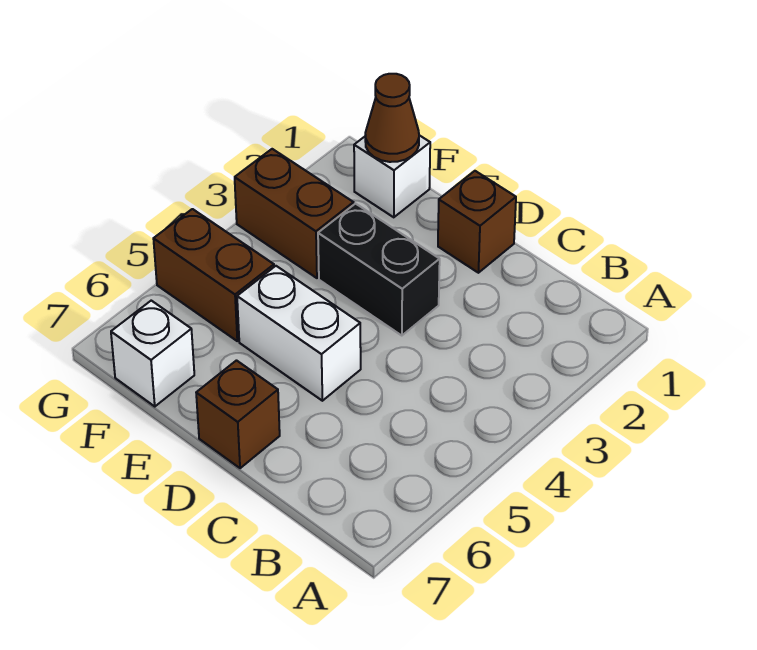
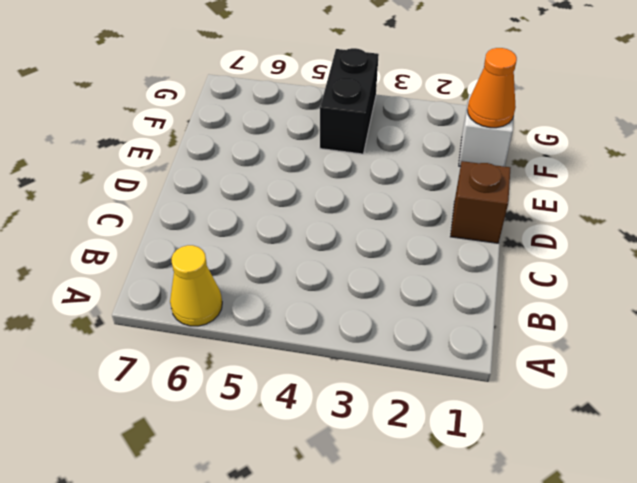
yellow 1x1 cone [170,245,222,326] -> none
orange 1x1 cone [467,48,517,128] -> brown 1x1 cone [365,74,419,162]
black 1x2 brick [320,48,379,154] -> black 1x2 brick moved to [318,204,440,336]
none -> white 1x2 brick [237,266,361,401]
none -> brown 1x1 brick [196,361,280,468]

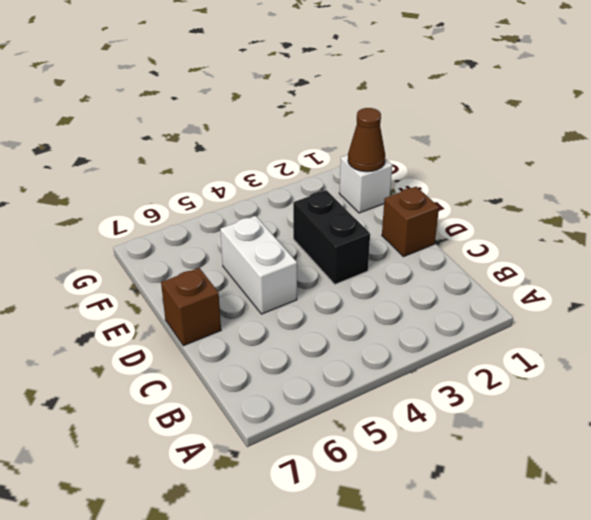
none -> brown 1x2 brick [235,149,354,278]
none -> brown 1x2 brick [153,209,274,341]

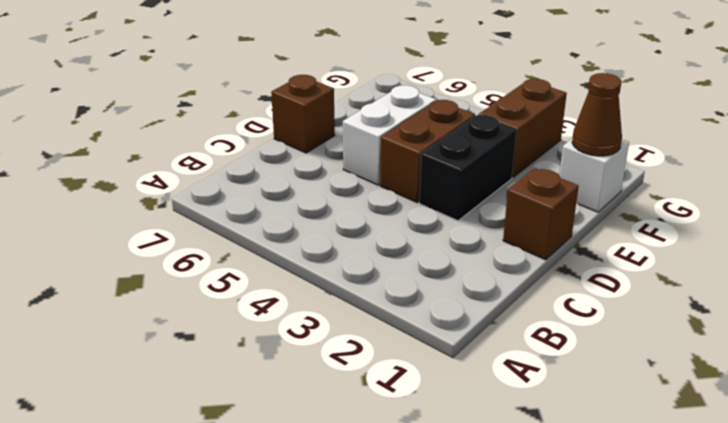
brown 1x2 brick [380,100,475,203] -> brown 1x2 brick moved to [153,209,274,341]
none -> white 1x1 brick [111,301,194,406]

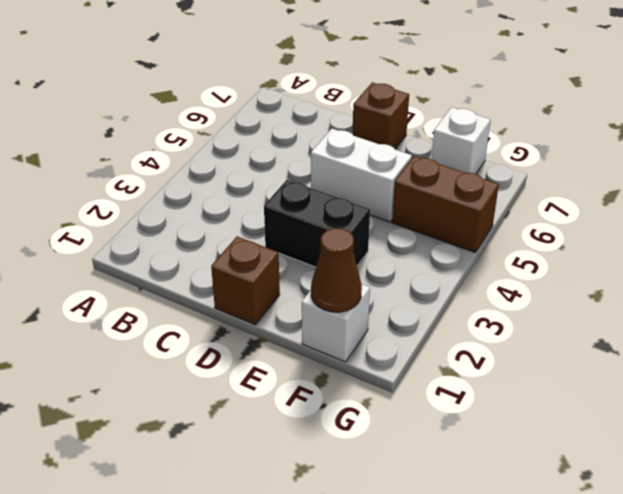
none -> brown 1x2 brick [235,149,354,278]

